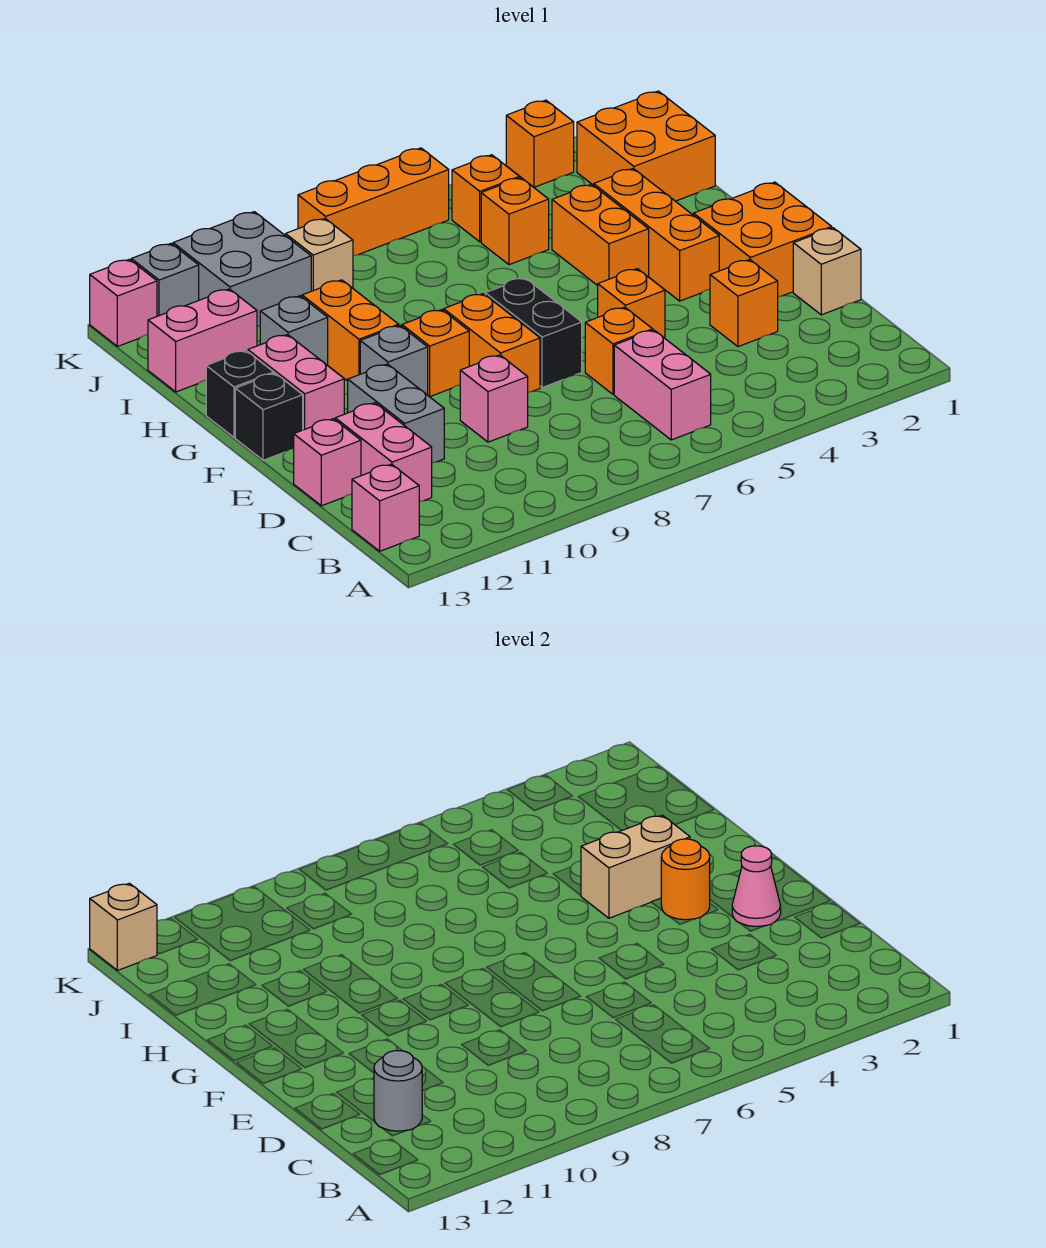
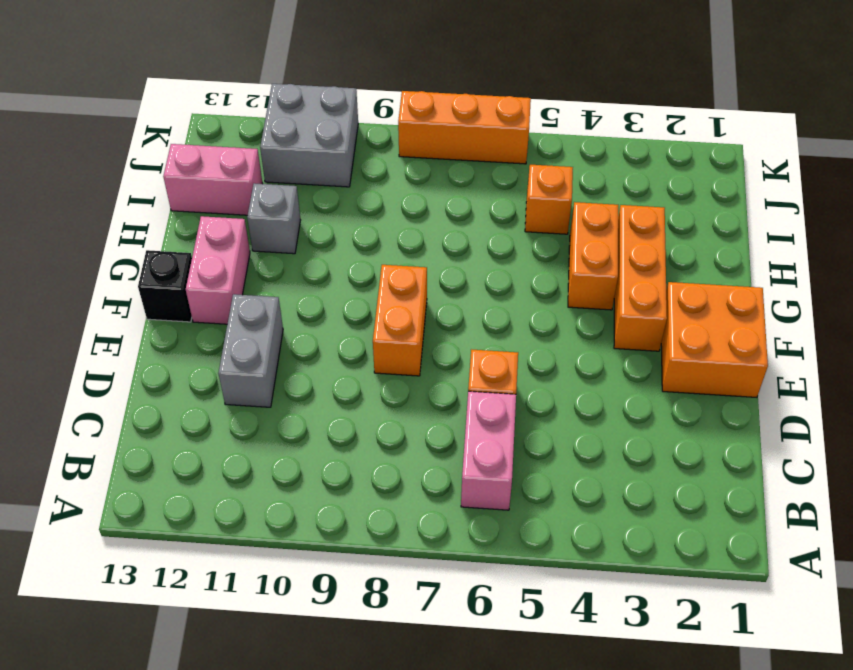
none -> pink 1x1 brick [352,464,419,551]
none -> pink 1x2 brick [335,403,432,502]
none -> tan 1x1 brick [793,228,861,315]
none -> orange 1x1 brick [710,260,778,347]

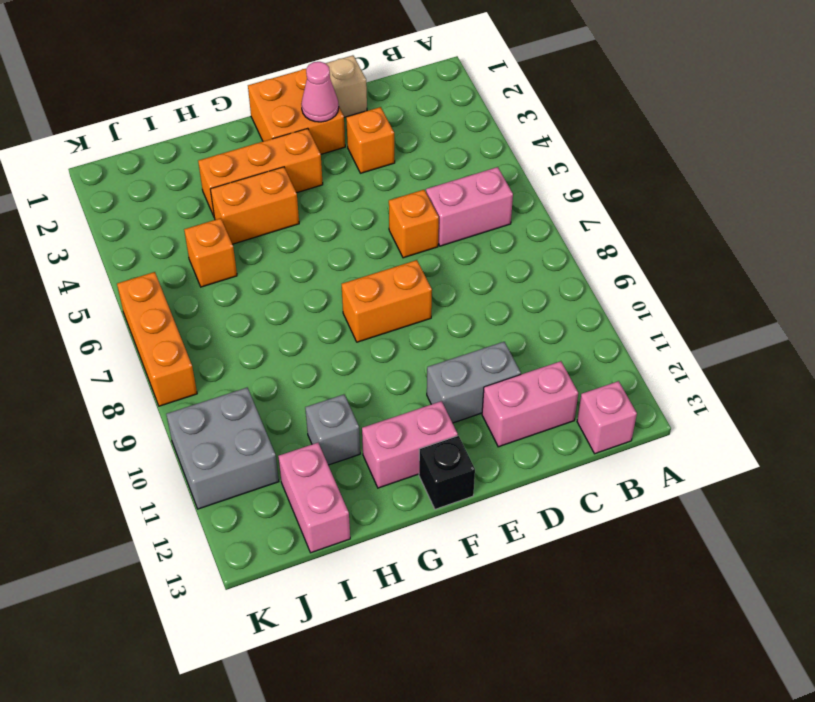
none -> pink 1x1 brick [460,355,528,442]
none -> pink 1x1 brick [294,419,361,506]
none -> orange 1x1 brick [598,269,665,338]
none -> black 1x2 brick [485,278,582,388]

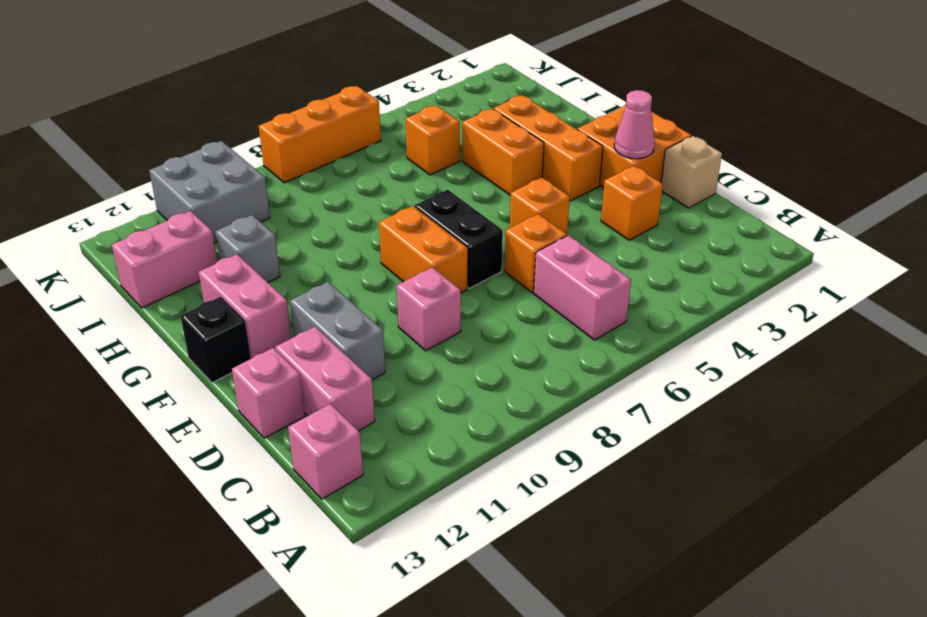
none -> orange 1x1 brick [402,310,469,397]
none -> grey 1x1 brick [360,326,428,395]
none -> orange 1x2 brick [302,280,399,381]
none -> black 1x1 brick [206,350,274,437]

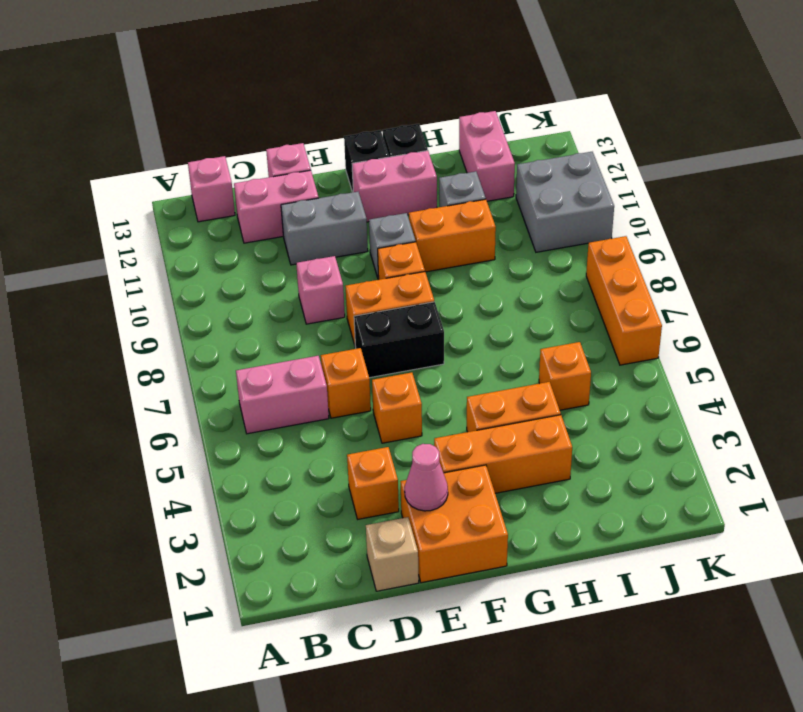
none -> orange 2x2 brick [577,91,715,201]
none -> orange 1x1 brick [452,155,519,242]
none -> tan 1x1 brick [285,219,353,291]
none -> orange 1x1 brick [506,100,574,187]

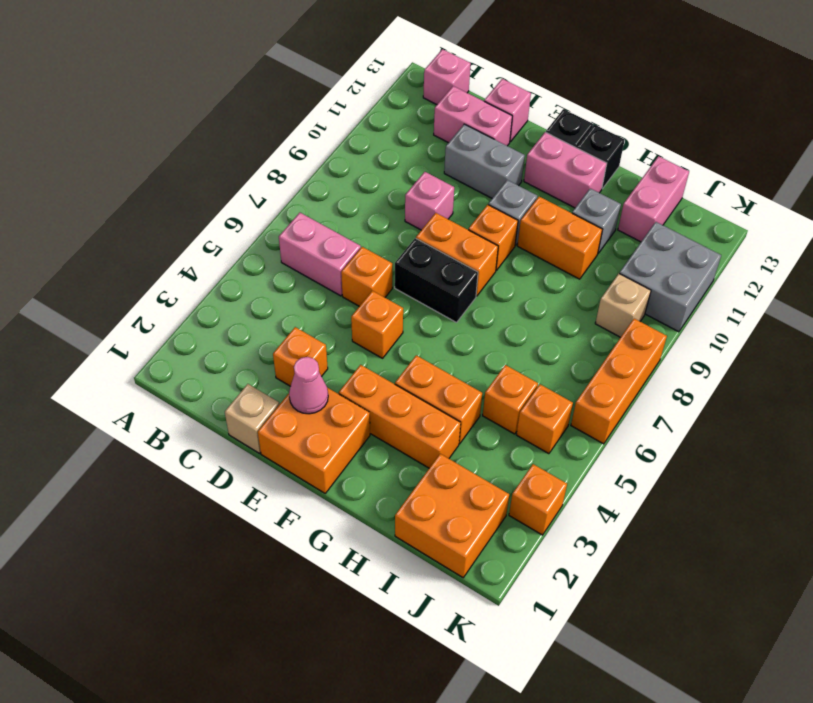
none -> grey 1x1 brick [131,244,199,316]
none -> pink 1x1 brick [90,259,157,347]
none -> grey 1x1 round brick [374,1050,423,1131]
none -> orange 1x1 round brick [661,839,710,920]

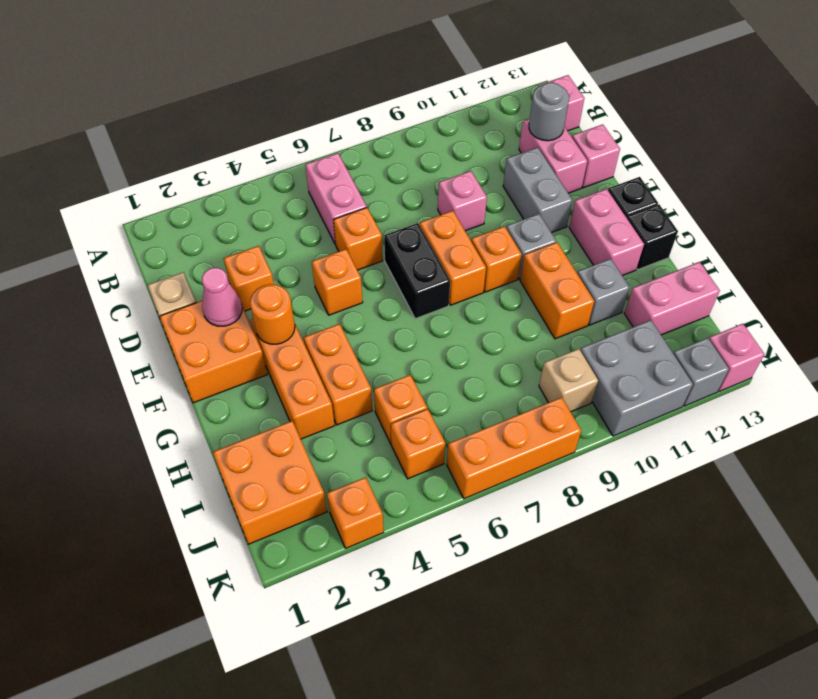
none -> tan 1x2 brick [581,815,690,918]
none -> tan 1x1 brick [90,883,157,971]

